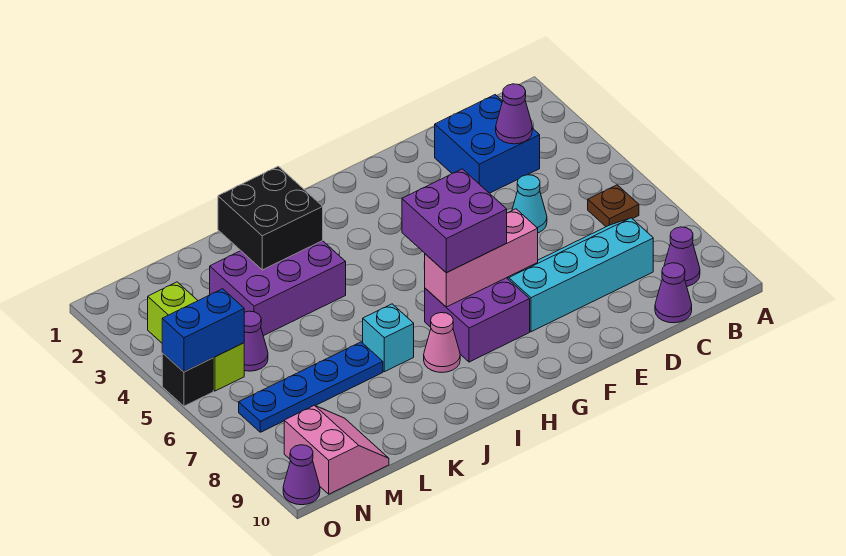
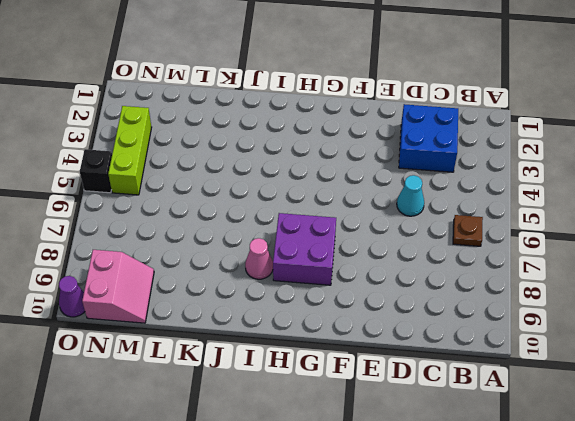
none -> purple 1x1 cone [664,227,700,286]
none -> cyan 2x4 slope [507,218,653,332]
none -> purple 1x1 cone [655,263,692,323]

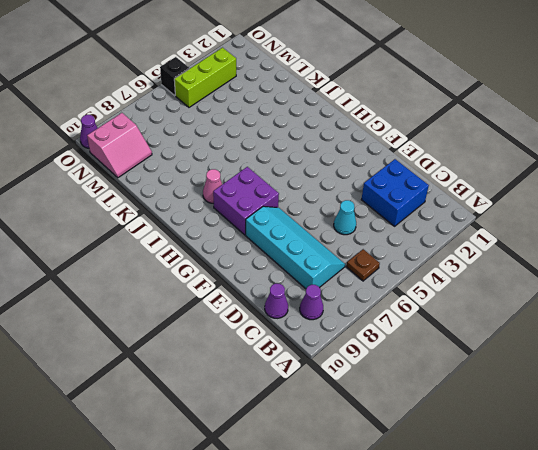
none -> purple 2x3 brick [210,241,346,336]
none -> cyan 1x1 brick [363,304,414,372]
none -> blue 1x4 plate [239,342,383,432]

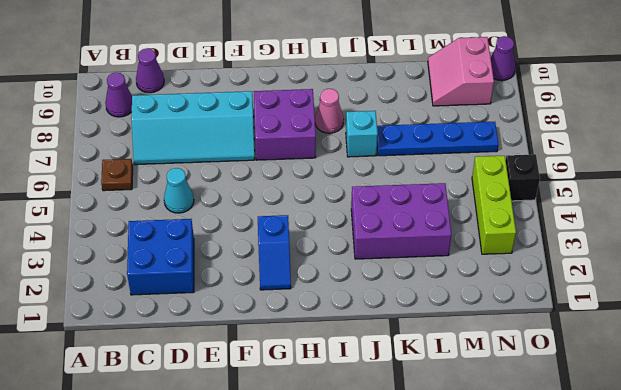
blue 1x2 slope [258,215,291,290] -> none
none -> purple 1x1 cone [244,311,268,371]
none -> purple 1x1 cone [496,84,532,144]
none -> pink 1x3 brick [424,209,538,307]

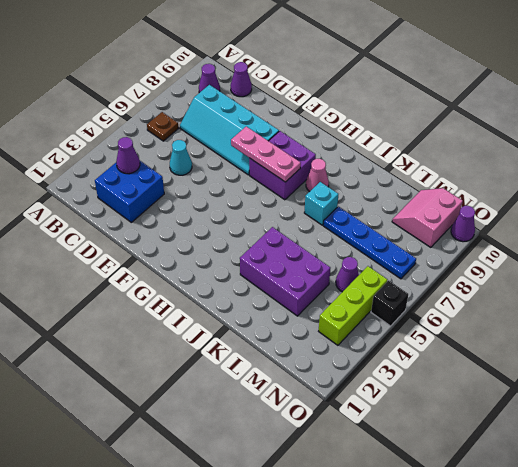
pink 1x3 plate [231,127,301,182] -> pink 1x3 brick [424,209,538,307]
none -> black 2x2 brick [218,166,323,270]
none -> blue 1x2 brick [162,289,244,372]
none -> purple 2x2 brick [402,169,507,273]

